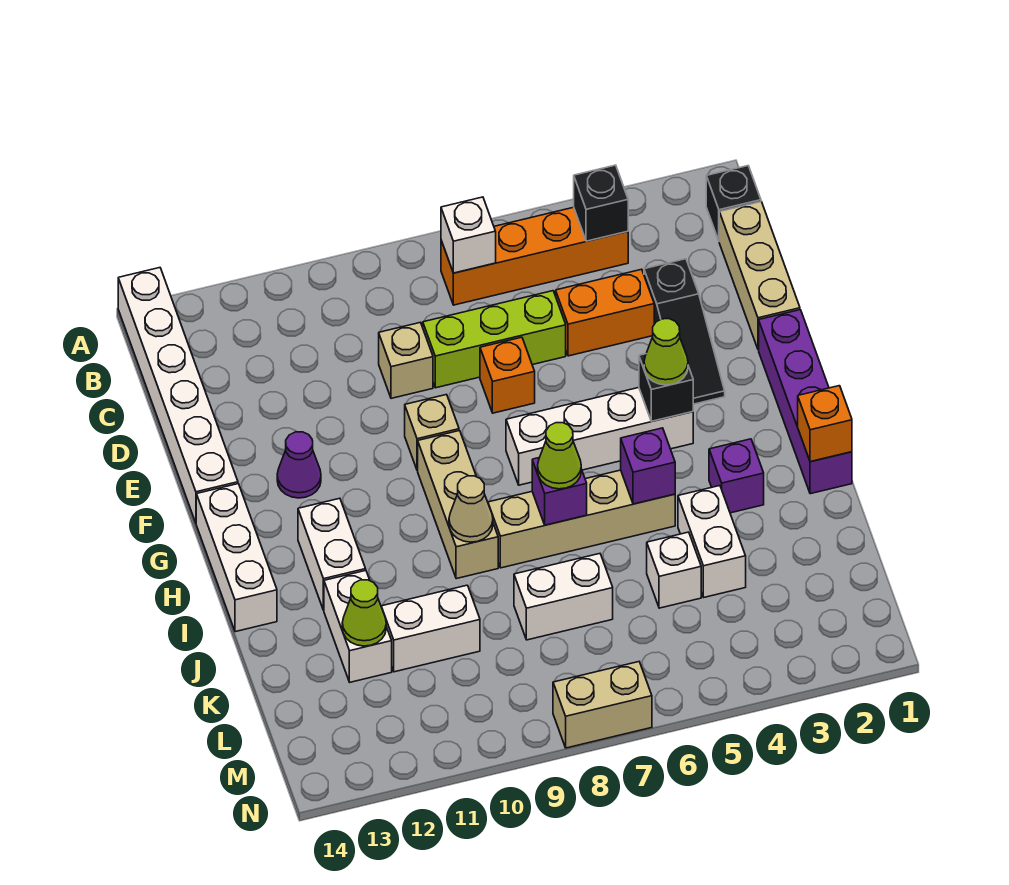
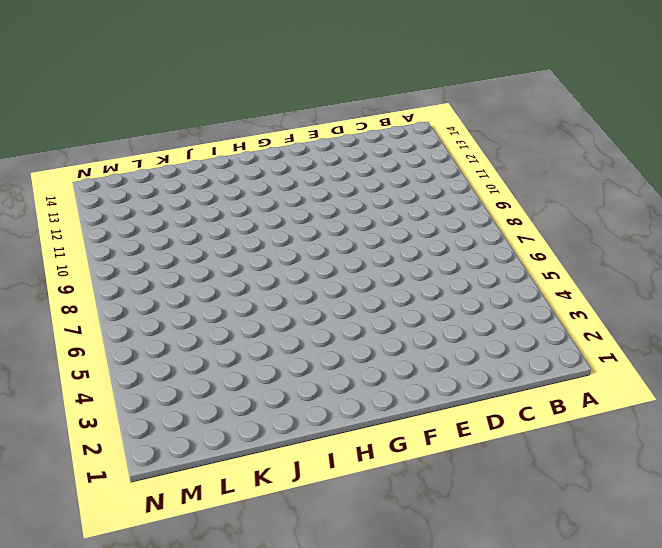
none -> white 1x6 brick [118,268,238,523]
none -> black 1x1 brick [706,166,761,240]
none -> orange 1x4 brick [441,207,628,305]
none -> tan 1x3 brick [719,202,800,350]

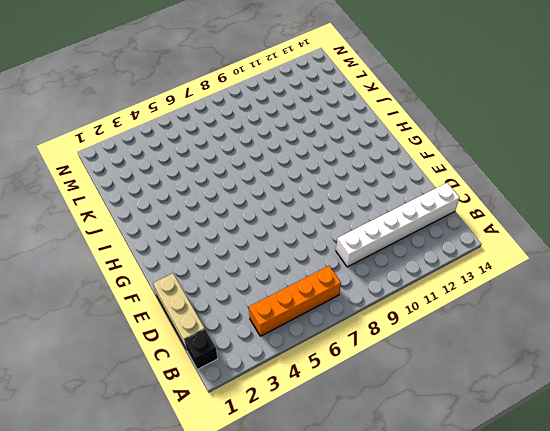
white 1x6 brick [336,183,460,267] -> white 1x6 brick turned to [118,268,238,523]
none -> black 1x3 slope [644,259,725,404]
none -> orange 1x2 brick [556,269,654,356]
none -> lime 1x3 brick [423,291,566,388]
none -> tan 1x1 brick [379,322,433,398]

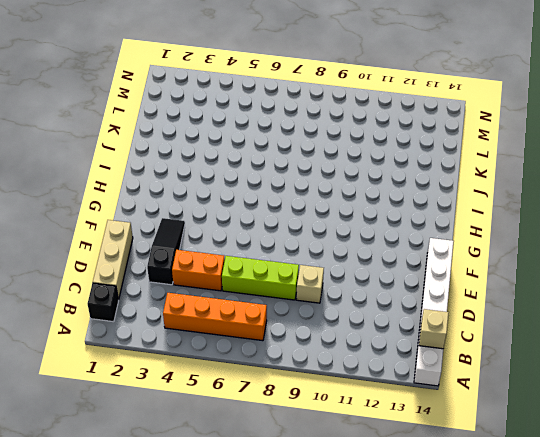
tan 1x1 brick [419,309,449,349] -> tan 1x1 brick moved to [405,395,459,471]
none -> orange 1x1 brick [480,337,535,413]
none -> purple 1x4 brick [759,310,852,494]
none -> purple 1x1 cone [277,432,321,498]
none -> white 1x4 brick [506,388,693,485]

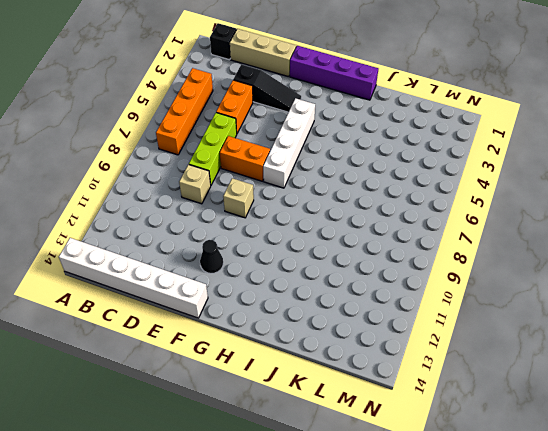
orange 1x2 brick [220,136,270,181] -> orange 1x1 brick [480,337,535,413]
black 1x1 cone [200,240,223,273] -> purple 1x1 cone [277,432,321,498]
none -> tan 1x3 brick [418,431,498,579]
none -> white 1x3 brick [196,484,277,632]
none -> white 1x2 brick [298,498,366,610]
none -> purple 1x1 brick [709,439,764,513]

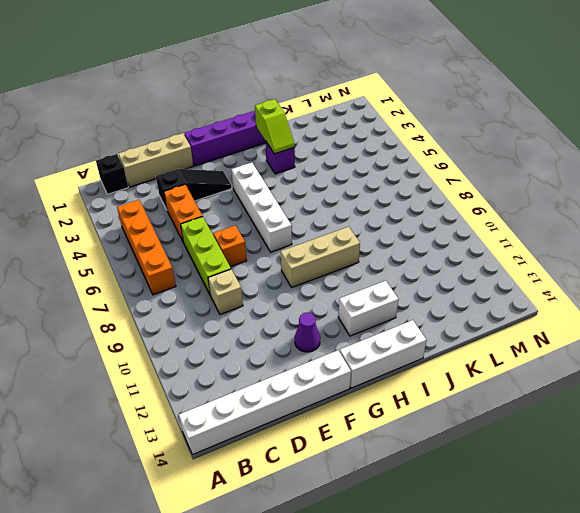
lime 1x2 slope [255,99,295,154] -> none
none -> tan 1x1 brick [405,395,459,471]
none -> tan 1x4 brick [488,470,675,568]
none -> white 1x2 brick [678,486,746,597]
none -> white 1x2 brick [324,571,392,682]

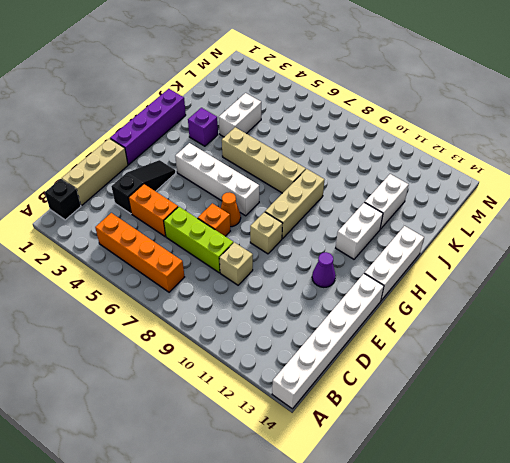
orange 1x1 cone [221,192,241,227] -> none
none -> white 1x1 brick [647,532,701,608]
none -> white 1x2 brick [514,554,613,640]
none -> white 1x2 brick [381,585,480,672]
none -> tan 1x2 brick [553,662,652,748]

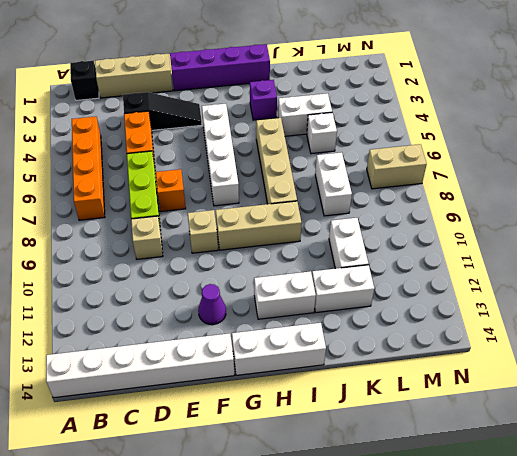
tan 1x2 brick [367,144,427,189] -> tan 1x2 brick turned to [553,662,652,748]
none -> black 1x1 brick [574,165,628,241]
none -> white 1x1 brick [441,197,496,273]
none -> black 1x1 brick [639,354,693,421]
none -> orange 1x1 brick [798,386,852,462]

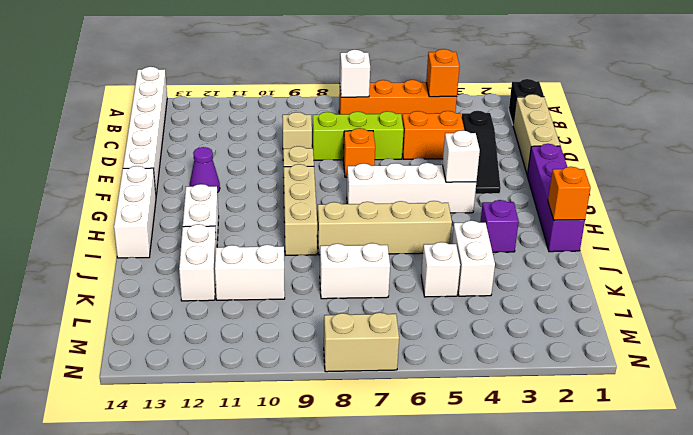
orange 1x1 brick [426,49,460,97] -> black 1x1 brick [574,165,628,241]
white 1x1 brick [443,130,480,182] -> black 1x1 brick [639,354,693,421]
none -> purple 1x1 brick [621,428,675,504]
none -> purple 1x1 brick [532,458,587,525]
none -> tan 1x1 cone [449,476,493,542]
none -> lime 1x1 cone [342,580,386,646]

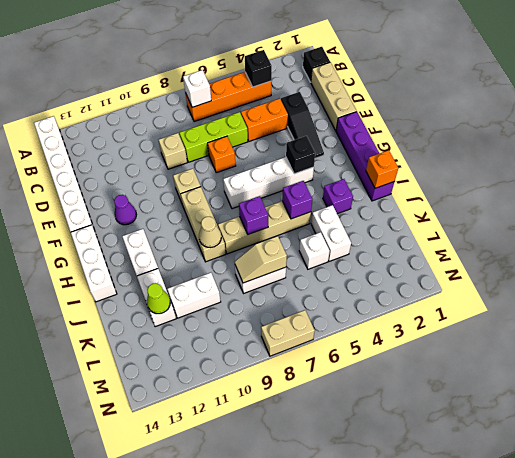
tan 1x2 slope [235,236,287,283] -> none
none -> lime 1x1 cone [644,319,688,385]
none -> lime 1x1 cone [538,423,581,489]

